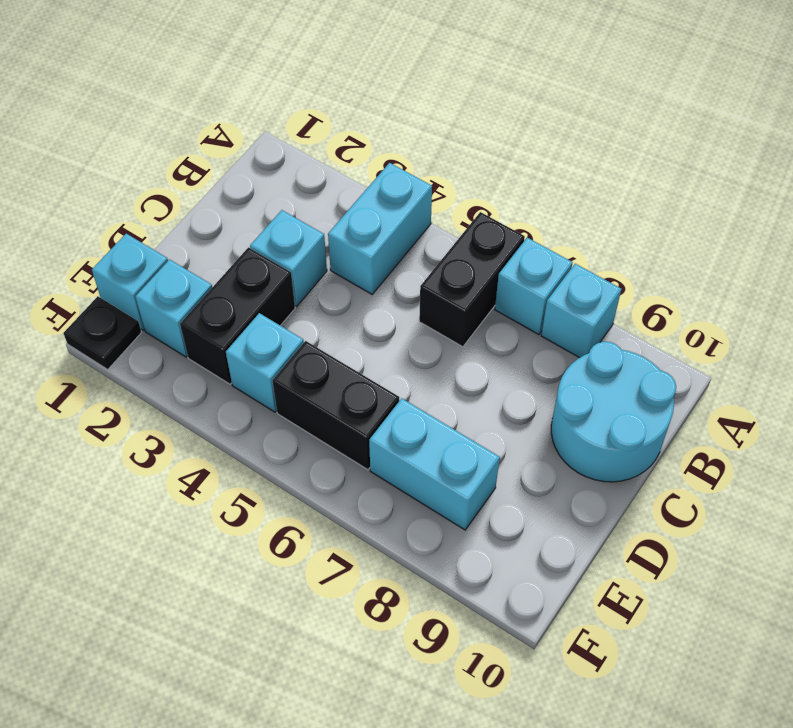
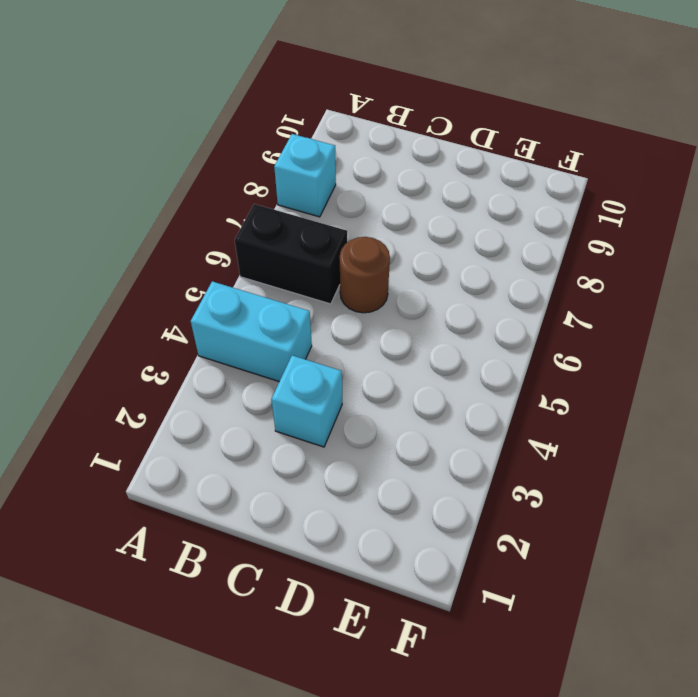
brown 1x1 round brick [340,237,390,313] -> none
none -> cyan 1x1 brick [495,238,573,335]
none -> cyan 2x2 round brick [551,342,676,482]
none -> black 1x2 brick [180,247,295,384]

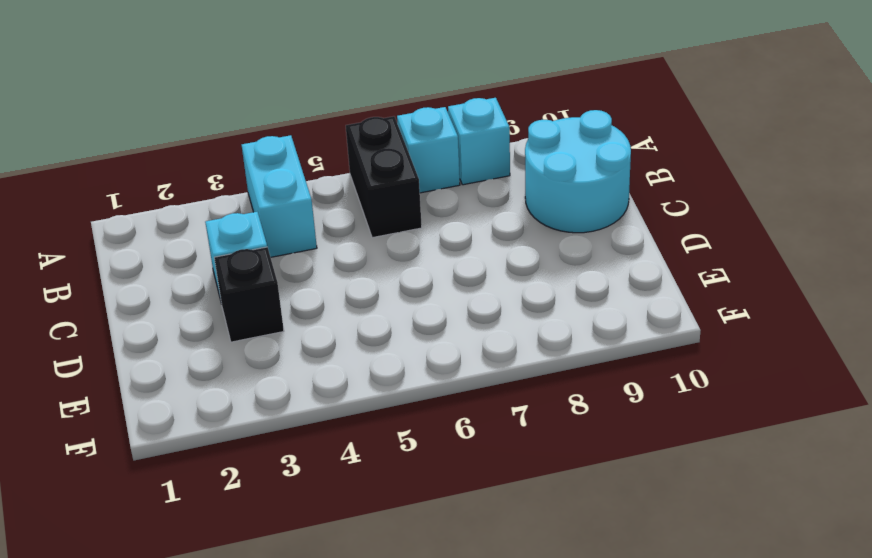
black 1x1 brick [214,247,284,342] -> black 1x2 brick [180,247,295,384]
none -> cyan 1x1 brick [92,234,168,330]
none -> cyan 1x1 brick [135,260,212,357]
none -> cyan 1x1 brick [226,313,304,412]

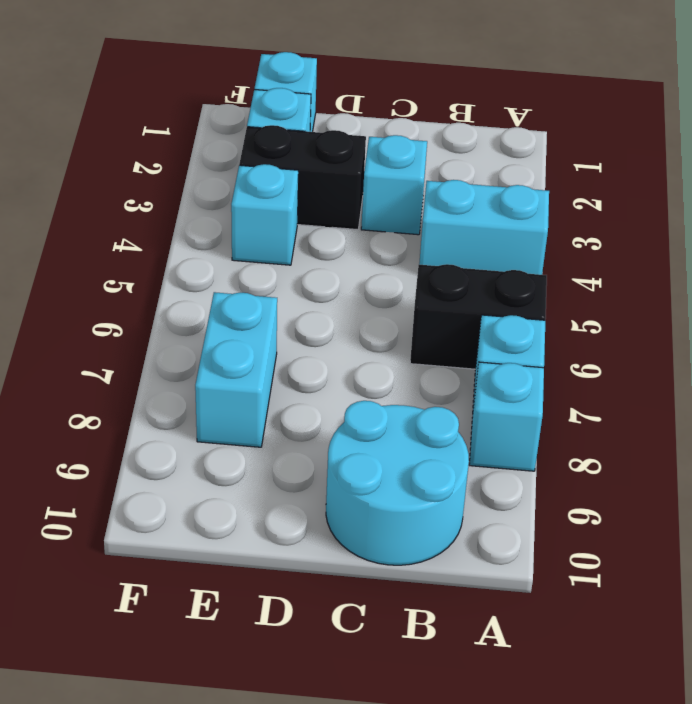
none -> black 1x2 brick [273,341,399,470]
none -> black 1x1 plate [63,296,142,369]

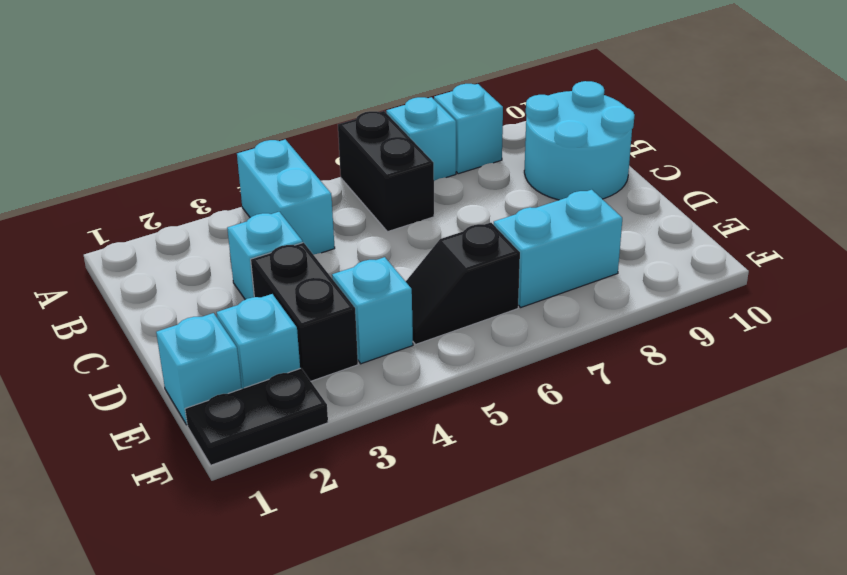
black 1x2 slope [406,223,520,345] -> black 1x2 brick [273,341,399,470]
black 1x2 plate [185,368,328,465] -> black 1x1 plate [63,296,142,369]

